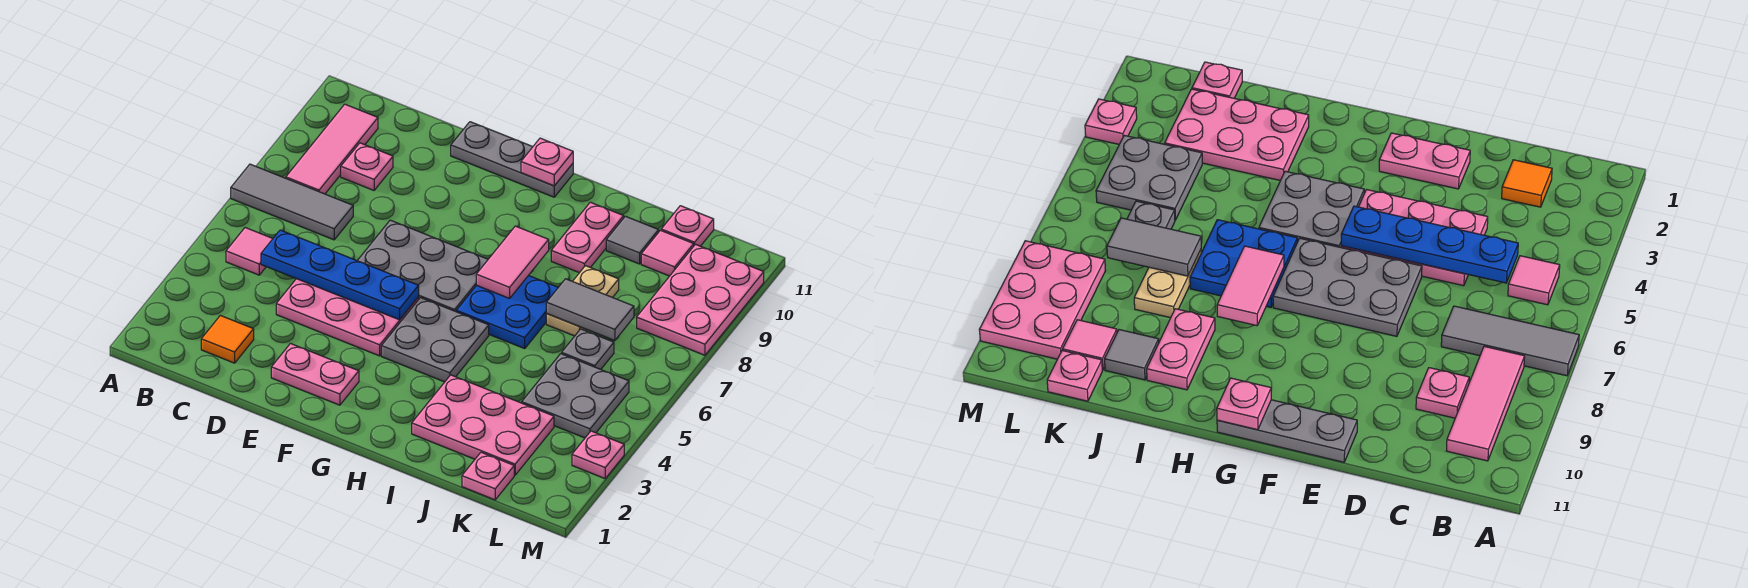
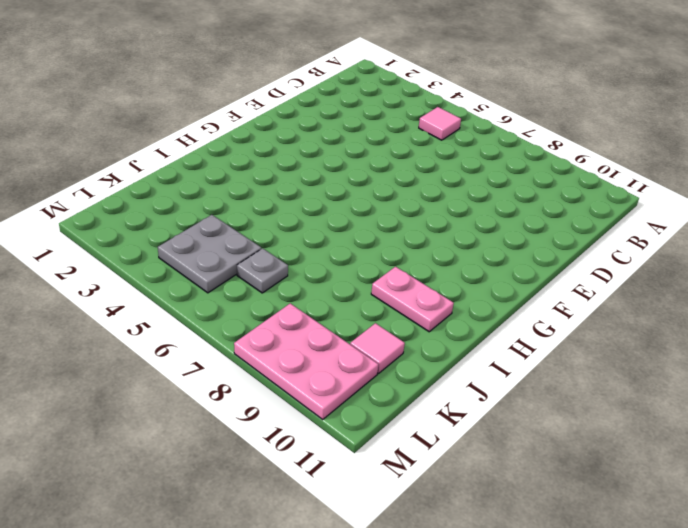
none -> grey 1x3 tile [231,164,353,240]
none -> pink 1x3 tile [286,104,378,194]
none -> orange 1x1 tile [201,315,254,363]

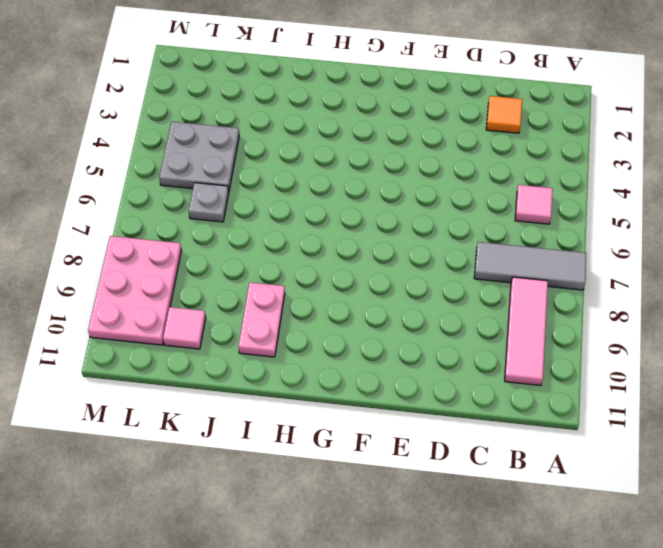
none -> pink 1x1 plate [341,143,393,190]
none -> pink 2x3 plate [276,279,419,356]
none -> pink 1x2 plate [271,344,359,405]

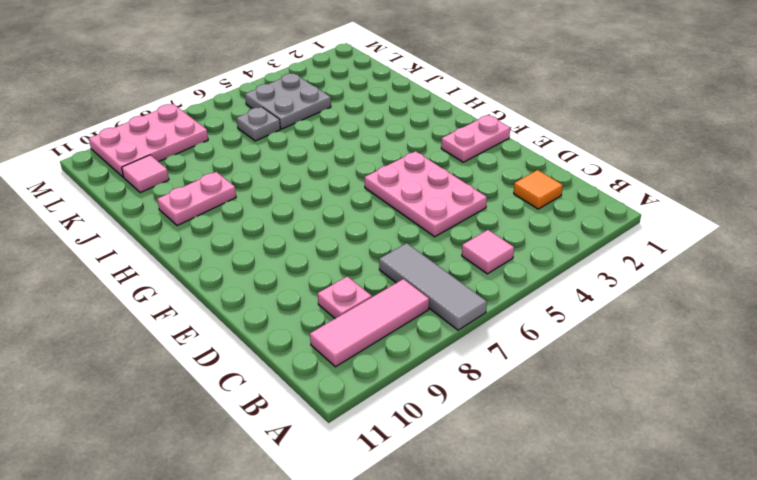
pink 1x2 plate [441,115,510,162] -> pink 1x2 plate turned to [271,344,359,405]
none -> grey 2x3 plate [357,220,488,312]
none -> grey 1x3 plate [451,122,573,197]
none -> grey 2x2 plate [381,298,489,382]

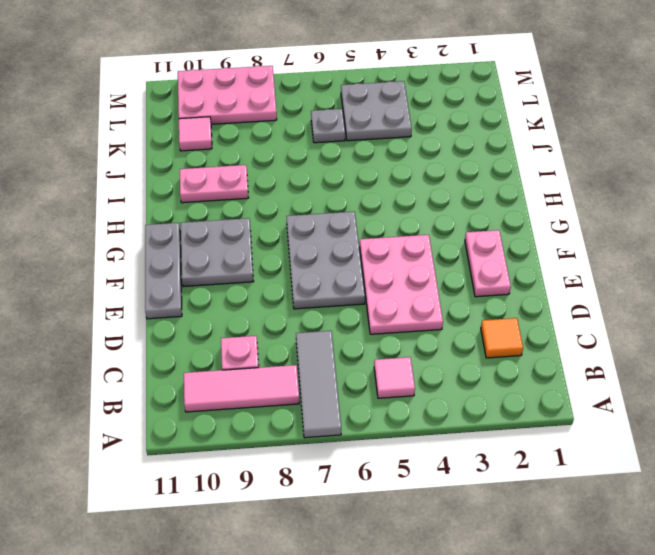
grey 2x2 plate [181,218,254,287] -> grey 2x2 plate moved to [381,298,489,382]
none -> blue 2x2 plate [456,275,558,349]
none -> pink 2x3 plate [412,375,554,475]
none -> tan 1x2 plate [546,266,619,336]

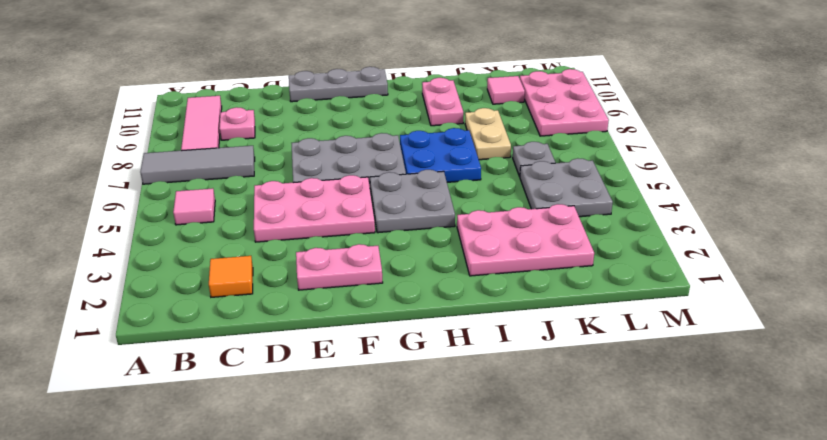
none -> grey 1x1 tile [606,216,659,264]
none -> pink 1x1 plate [462,452,514,500]
none -> pink 1x1 plate [661,206,714,246]

